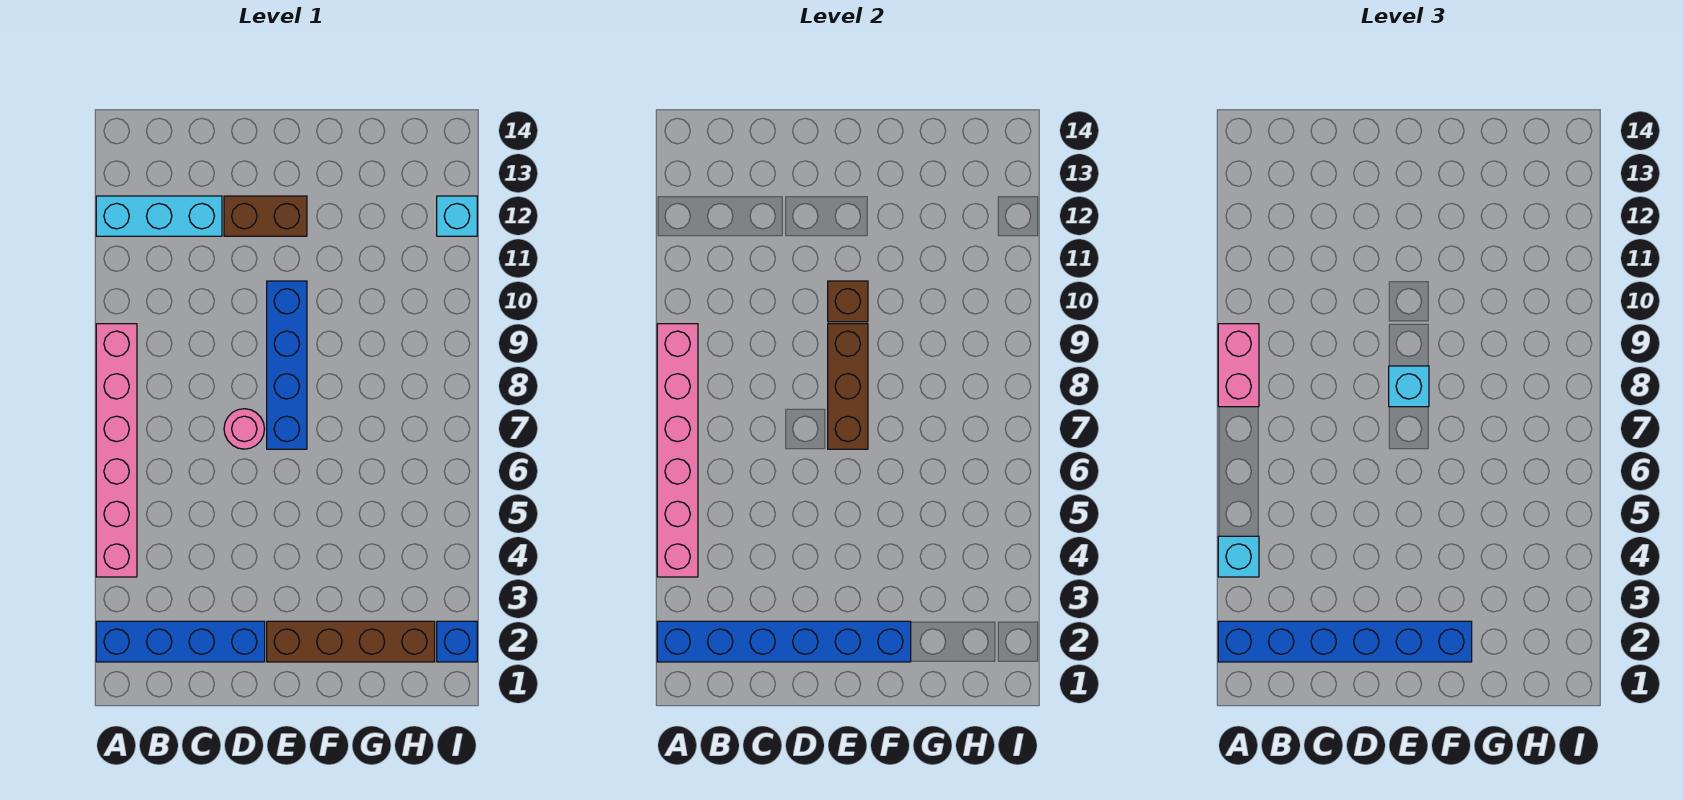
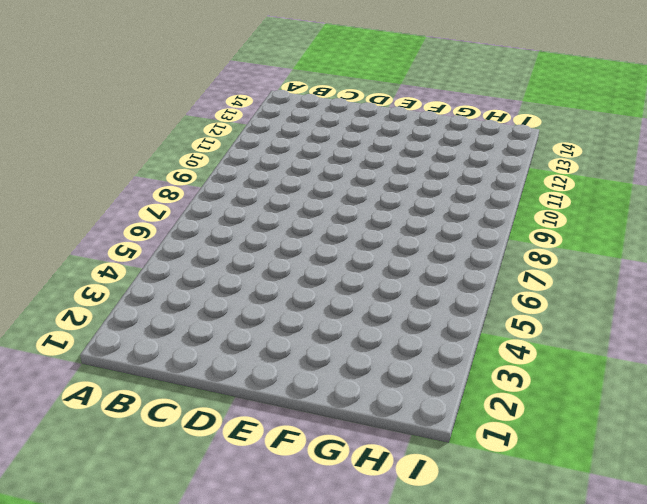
none -> blue 1x4 brick [96,621,265,662]
none -> pink 1x6 brick [96,324,137,577]
none -> cyan 1x3 brick [96,196,222,236]

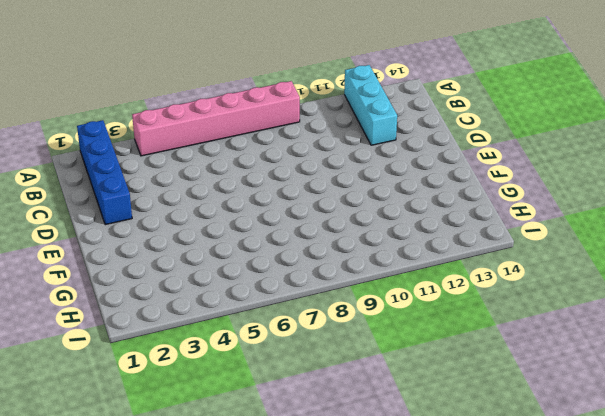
none -> pink 1x1 round brick [224,409,264,449]
none -> brown 1x2 brick [224,196,307,236]
none -> brown 1x4 brick [267,621,435,662]

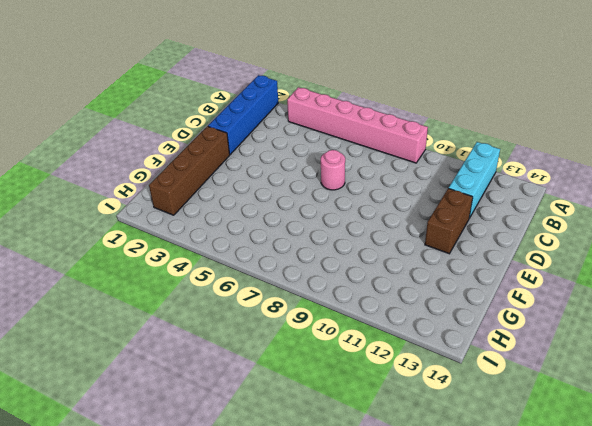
none -> blue 1x4 brick [267,281,307,449]
none -> blue 1x1 brick [437,621,477,662]
none -> cyan 1x1 brick [437,196,477,236]

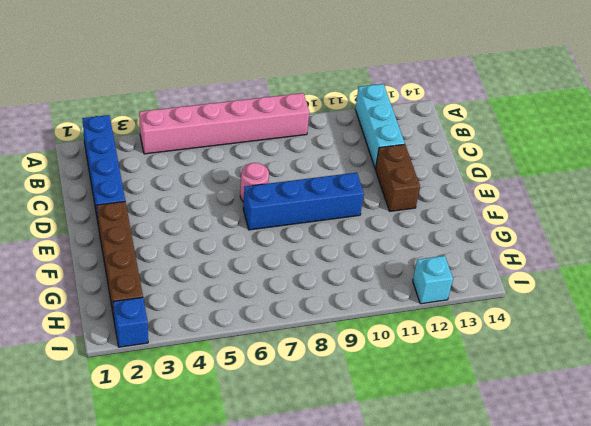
none -> blue 1x6 brick [657,621,911,662]
none -> pink 1x6 brick [657,324,698,577]
none -> brown 1x3 brick [828,324,868,449]

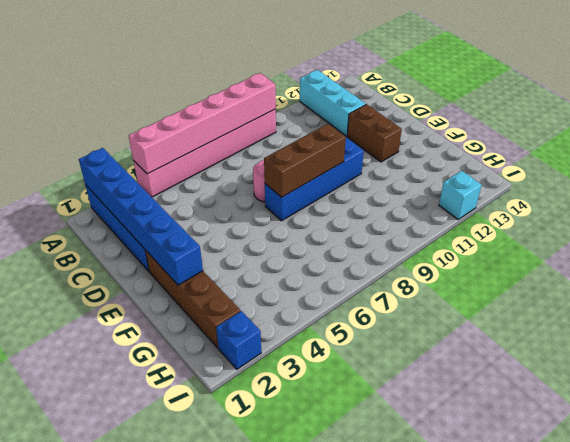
none -> brown 1x1 brick [828,281,868,322]
none -> blue 1x6 brick [1218,621,1472,662]
none -> cyan 1x1 brick [1218,536,1259,577]

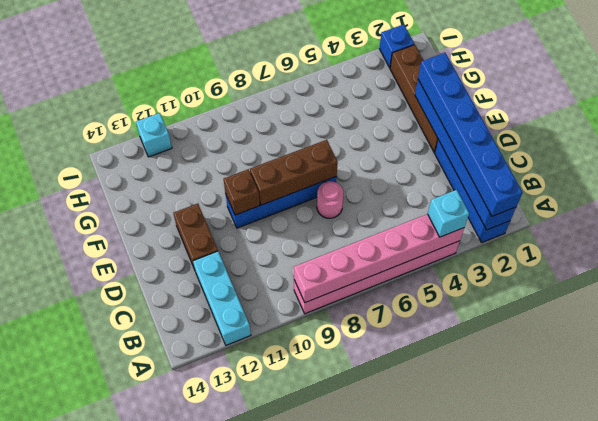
none -> pink 1x2 brick [1218,324,1259,407]
none -> cyan 1x1 brick [1389,366,1429,407]

